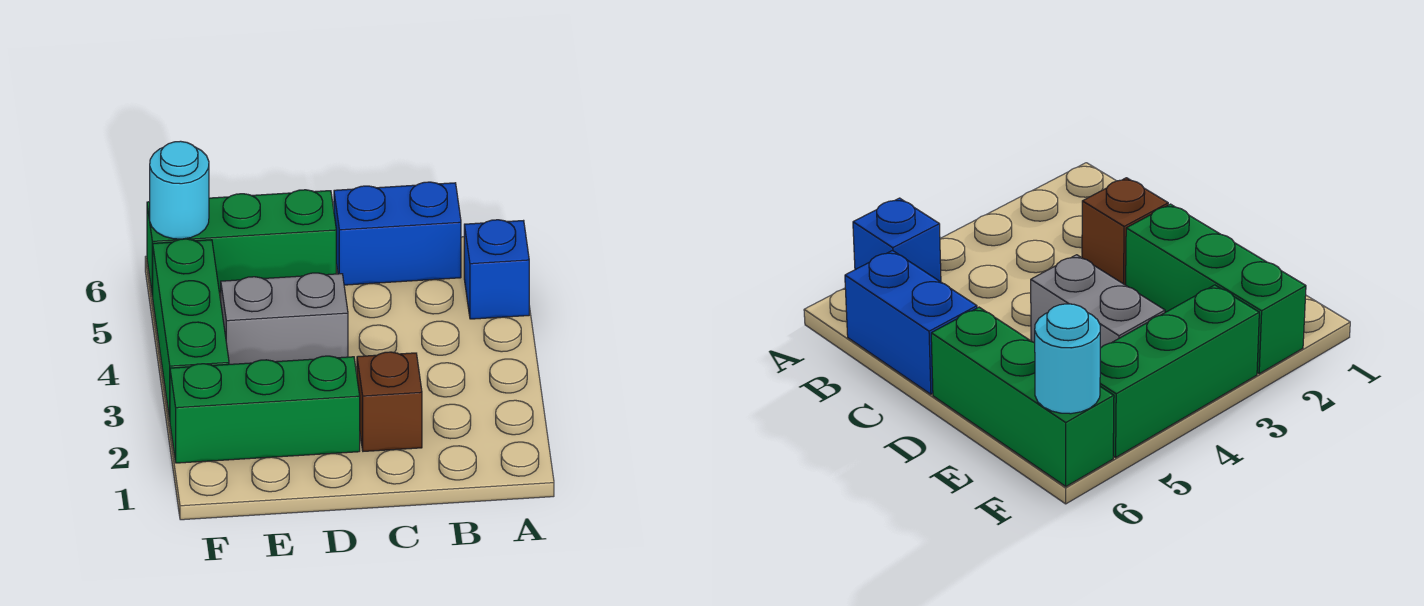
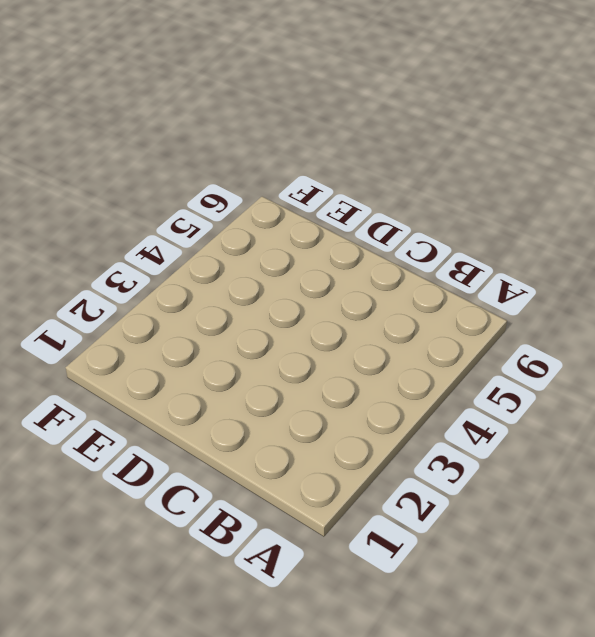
none -> blue 1x1 brick [464,220,529,319]
none -> blue 1x2 brick [334,182,461,285]

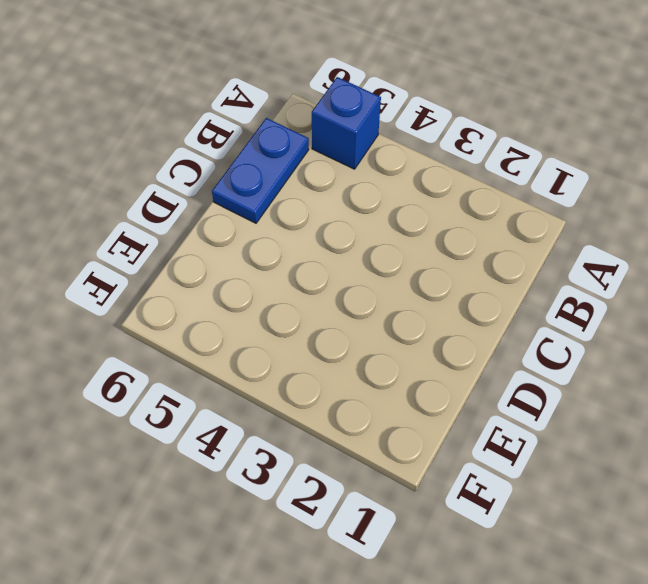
blue 1x2 plate [212,118,309,223] -> blue 1x2 brick [334,182,461,285]
none -> brown 1x1 brick [357,352,422,451]
none -> green 1x3 brick [170,356,360,463]

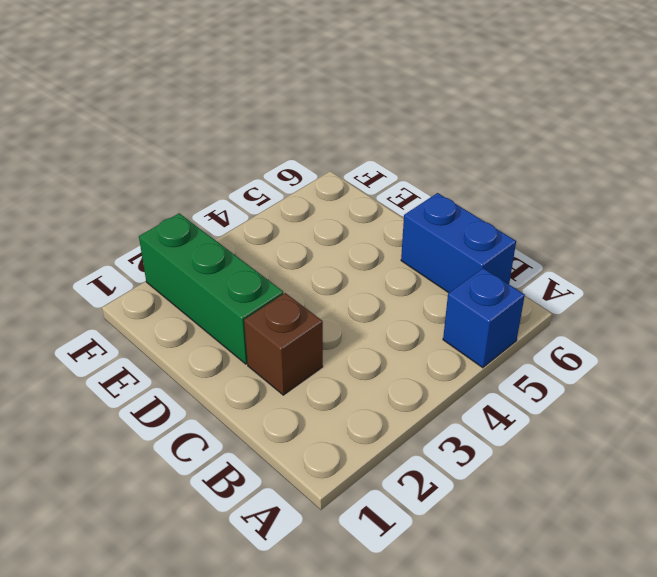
none -> grey 1x2 brick [221,273,348,364]
none -> green 1x3 brick [147,190,336,297]

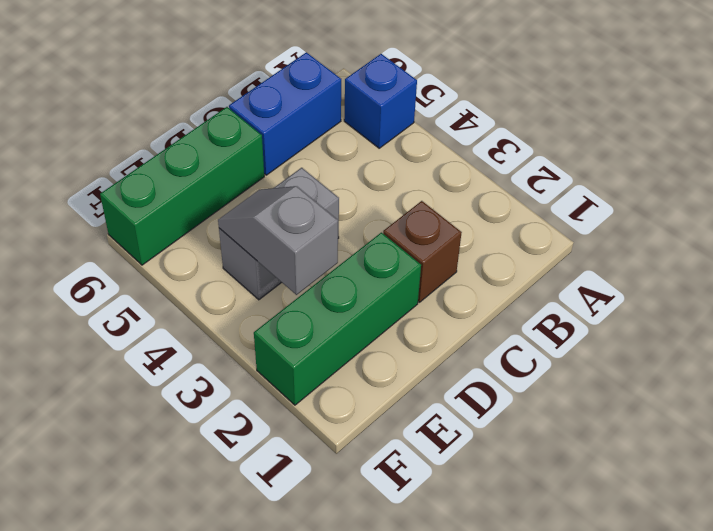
grey 1x2 slope [218,186,338,295] -> none
none -> green 1x3 brick [153,239,229,419]
none -> cyan 1x1 round brick [150,141,209,239]

